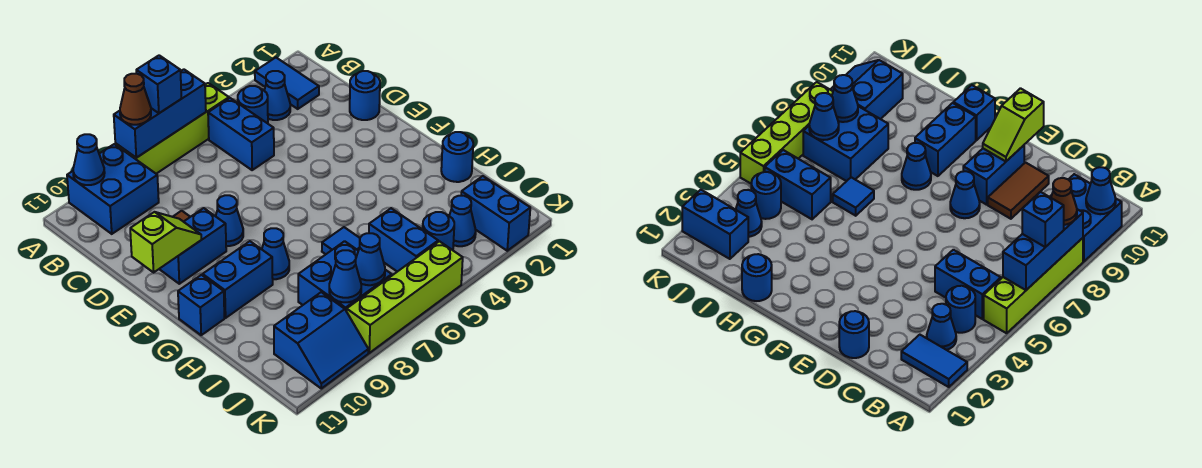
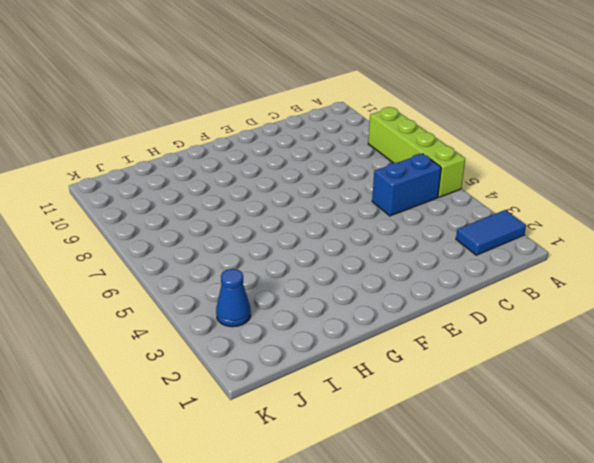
none -> blue 2x2 brick [67,144,159,234]
none -> blue 1x1 cone [264,71,290,120]
none -> blue 1x1 round brick [238,86,268,123]

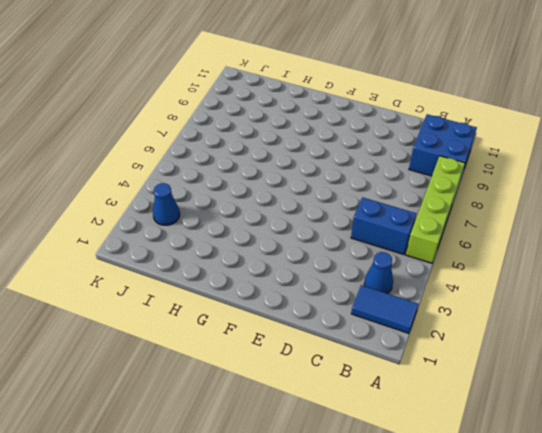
none -> blue 1x1 round brick [238,86,268,123]
none -> blue 1x1 round brick [350,71,380,120]
none -> brown 1x2 tile [988,163,1049,219]

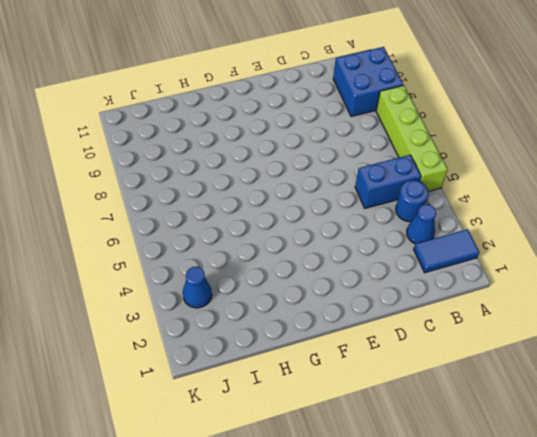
none -> blue 1x1 round brick [350,71,380,120]
none -> brown 1x2 tile [988,163,1049,219]
none -> blue 1x1 cone [216,195,243,246]

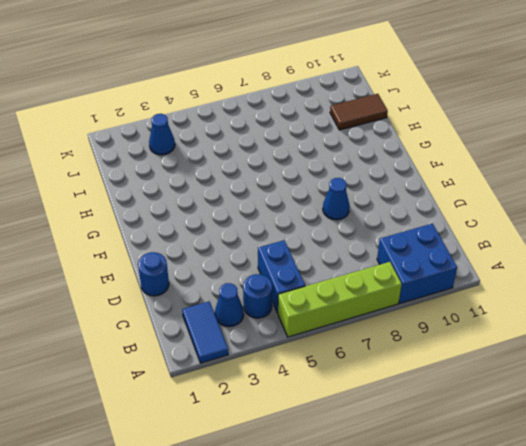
brown 1x2 tile [330,94,388,130] -> brown 1x2 tile moved to [988,163,1049,219]
none -> blue 1x2 brick [160,208,226,284]
none -> blue 1x1 cone [262,228,289,279]
none -> blue 1x2 brick [203,241,273,318]

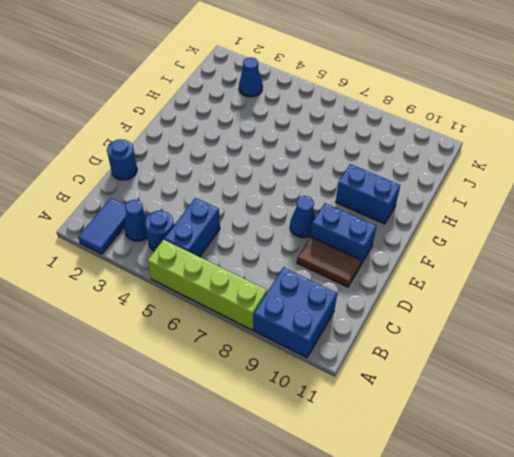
none -> blue 1x1 cone [262,228,289,279]
none -> blue 1x1 brick [178,275,224,335]
none -> blue 1x1 round brick [441,132,473,182]

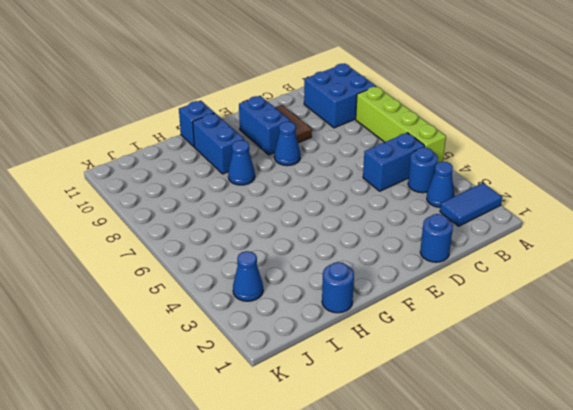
none -> blue 1x1 tile [322,227,360,254]
none -> blue 1x2 brick [369,208,438,272]
none -> blue 2x2 brick [298,241,392,311]

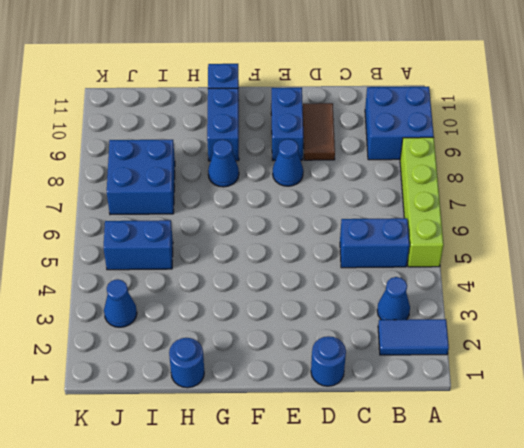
none -> blue 1x1 round brick [238,86,268,123]
none -> blue 1x1 tile [322,227,360,254]
none -> blue 1x2 brick [461,176,530,251]

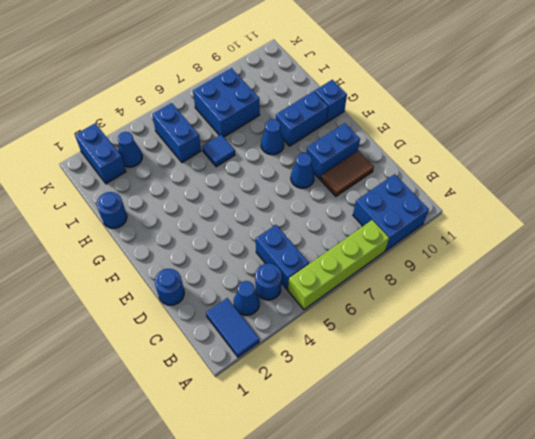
none -> blue 1x1 round brick [423,212,454,250]
none -> blue 2x2 slope [274,292,368,389]
none -> lime 1x4 brick [347,241,463,353]

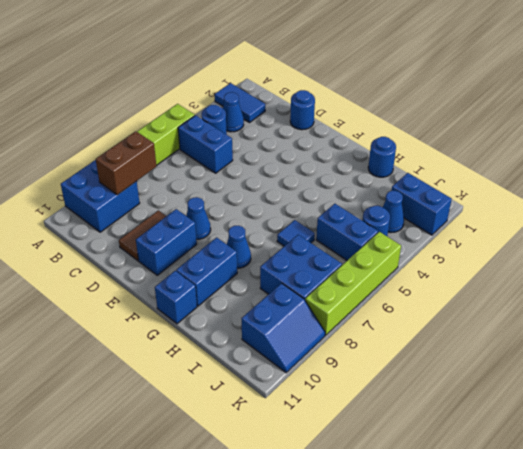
brown 1x2 brick [96,131,156,195] -> none
none -> blue 1x3 brick [114,69,206,158]
none -> blue 1x1 cone [73,134,105,185]
none -> lime 1x2 slope [130,212,201,272]

